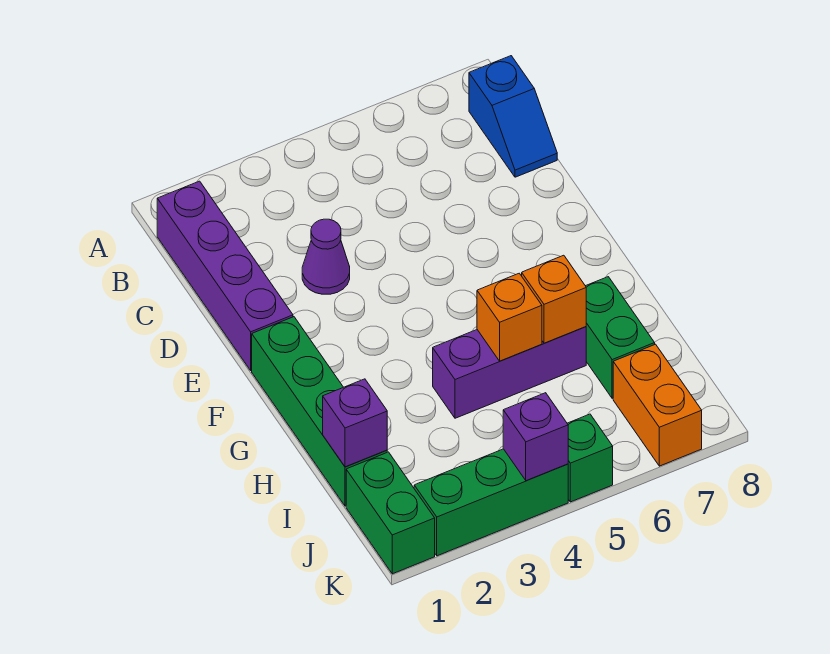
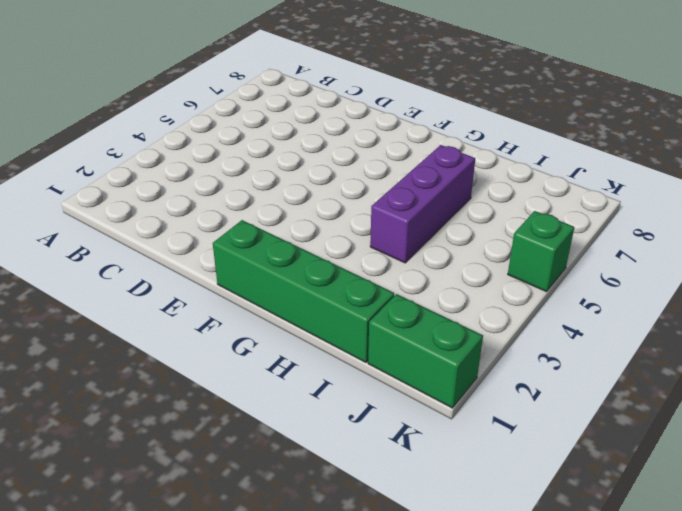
none -> purple 1x4 brick [157,181,293,370]
none -> blue 1x2 slope [469,56,557,177]
none -> purple 1x1 cone [302,219,350,294]

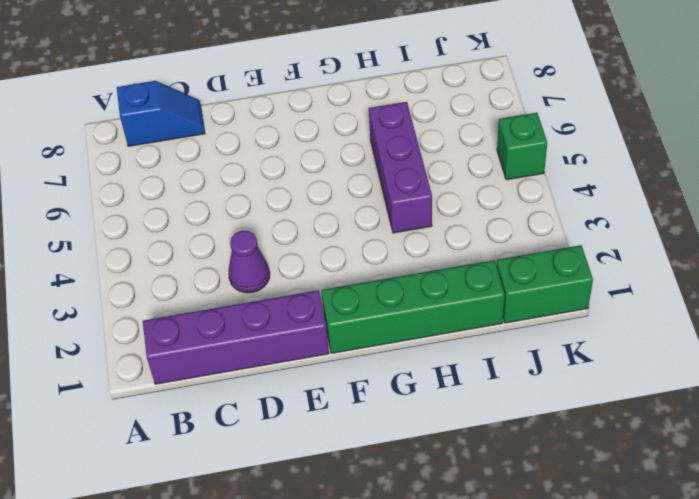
none -> green 1x2 brick [586,277,655,398]
none -> orange 1x2 brick [613,344,702,466]
none -> green 1x3 brick [414,449,568,556]

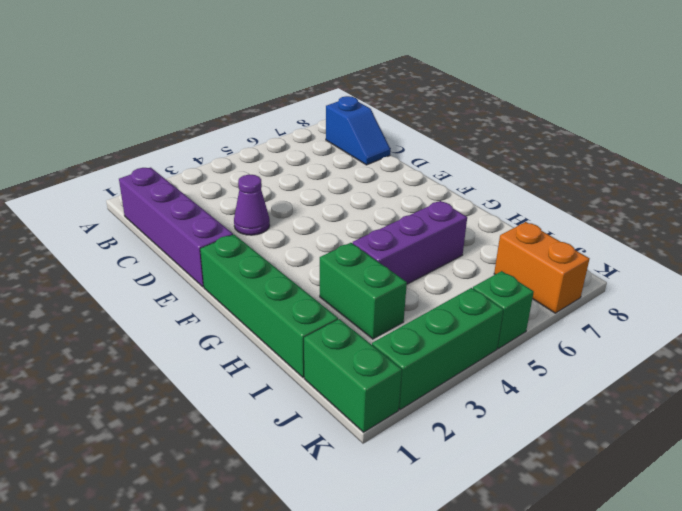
green 1x2 brick [320,243,407,339] -> green 1x2 brick moved to [586,277,655,398]
none -> orange 1x1 brick [477,273,542,361]
none -> orange 1x1 brick [522,255,586,343]
none -> purple 1x1 brick [323,379,387,467]

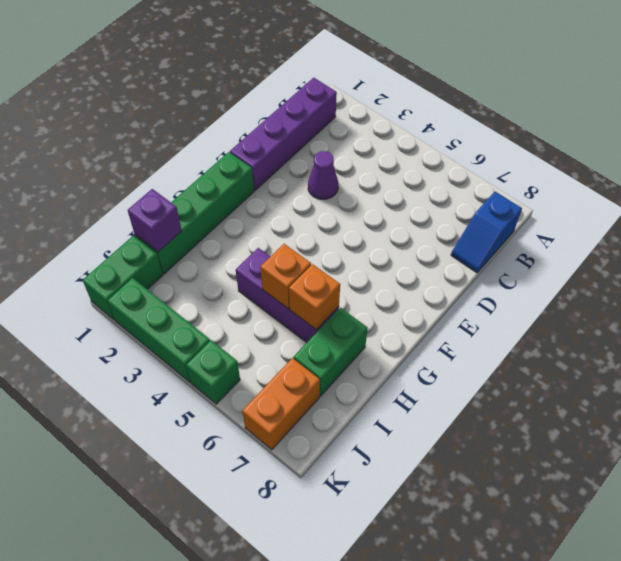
none -> purple 1x1 brick [503,393,568,481]

